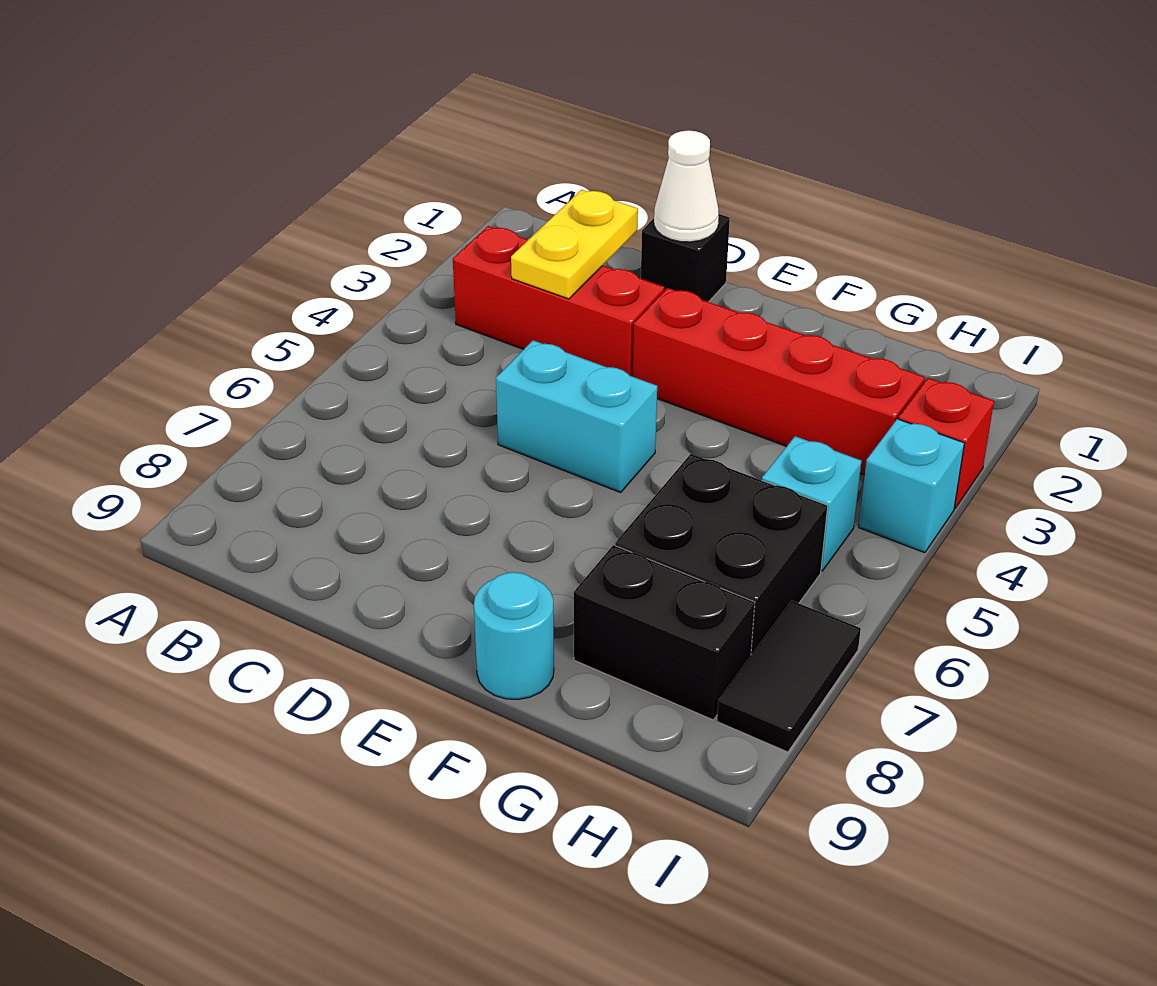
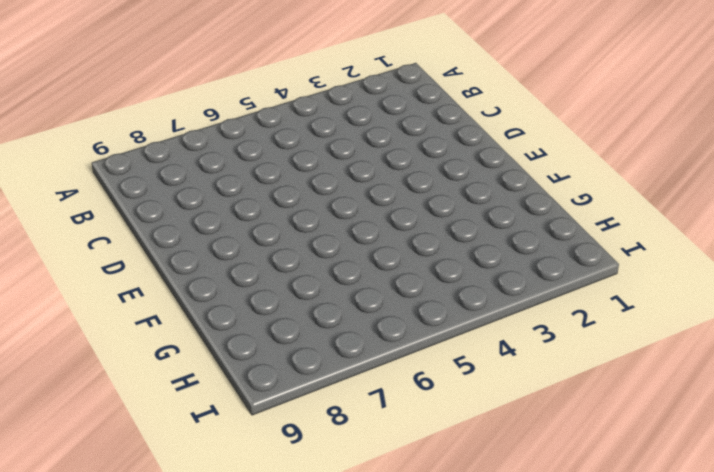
none -> red 1x3 brick [453,226,664,377]
none -> black 1x1 brick [641,214,730,302]
none -> cyan 1x2 brick [496,340,657,493]

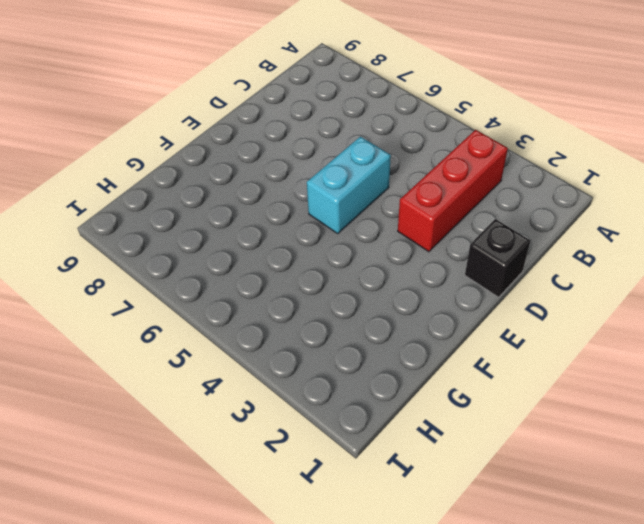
none -> red 1x4 brick [633,288,925,475]
none -> cyan 1x1 round brick [474,572,554,700]
none -> black 2x2 brick [615,454,828,655]

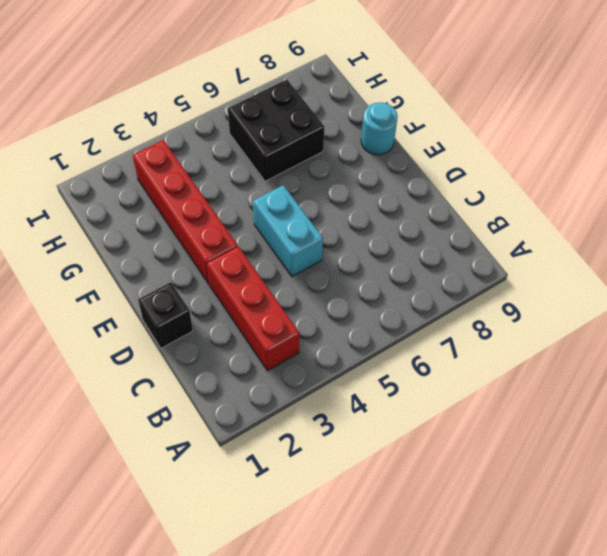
none -> black 1x2 brick [574,545,755,720]
none -> cyan 1x1 brick [762,436,861,571]
none -> red 1x1 brick [899,378,994,508]

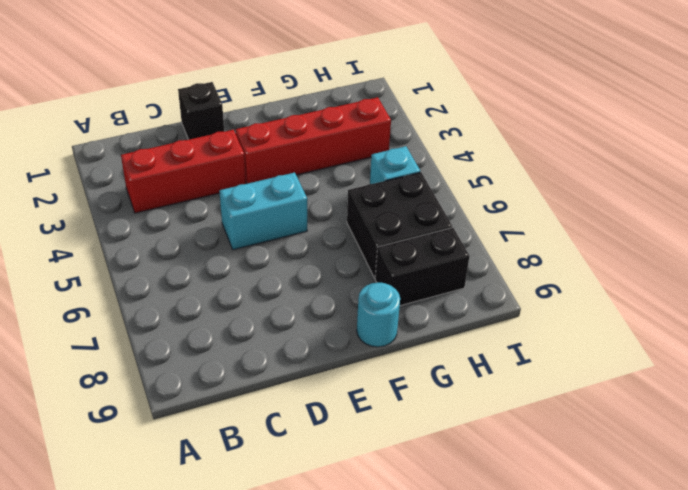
none -> red 1x1 brick [899,378,994,508]
none -> cyan 1x1 brick [859,419,964,553]
none -> black 1x2 tile [717,601,861,752]

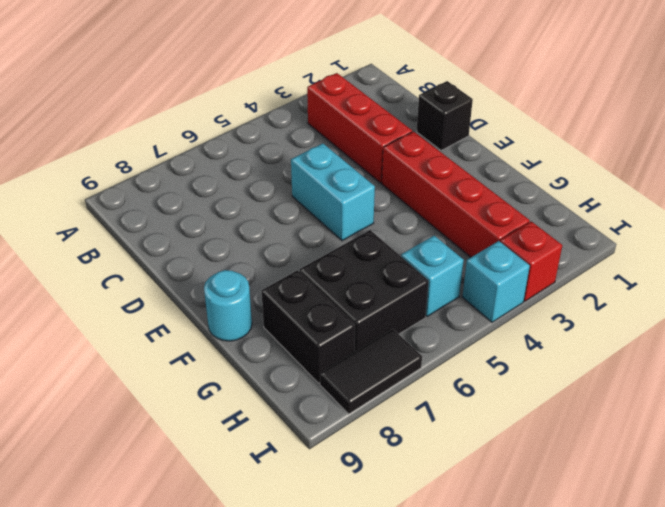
none -> yellow 1x2 plate [511,190,638,299]
none -> white 1x1 cone [654,130,719,242]

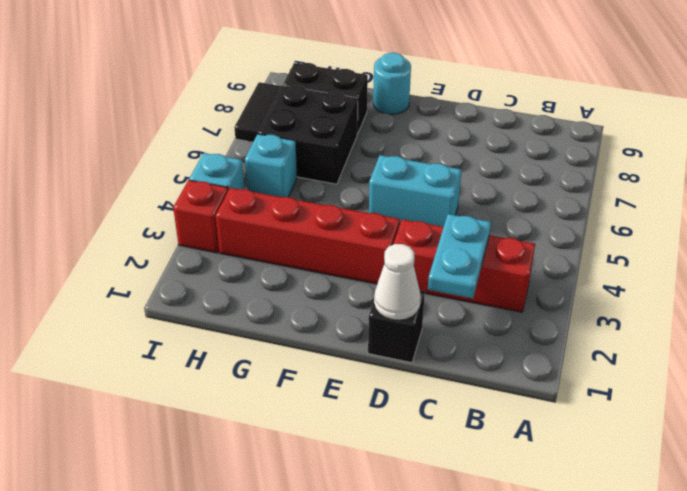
cyan 1x2 plate [428,214,491,298] -> yellow 1x2 plate [511,190,638,299]

